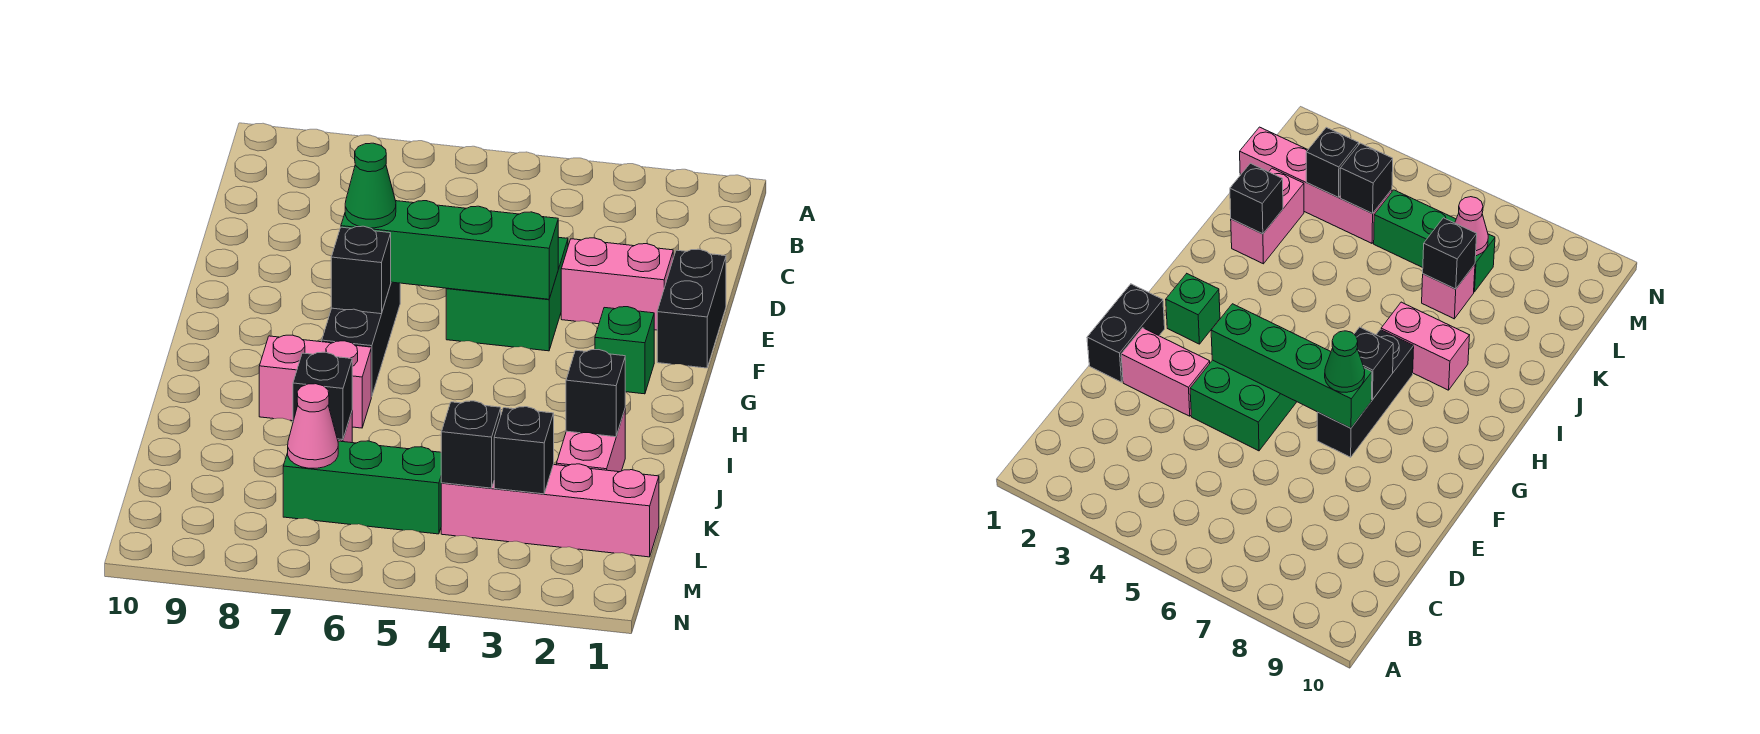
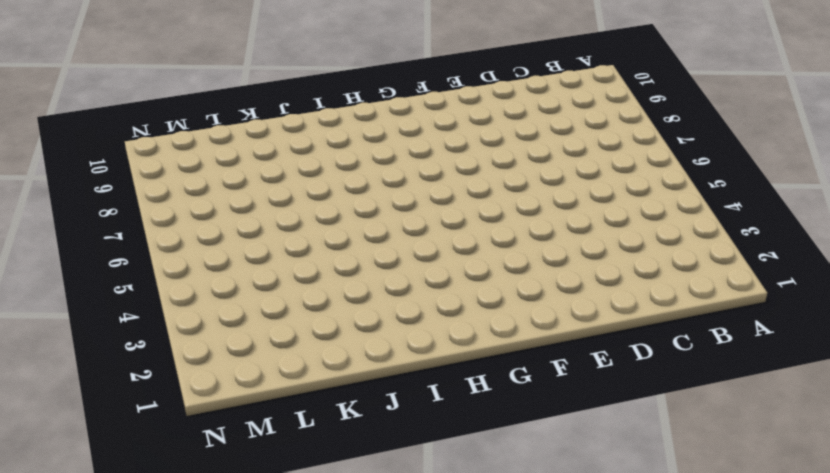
none -> black 1x2 brick [657,249,726,368]
none -> pink 1x2 brick [561,238,673,330]
none -> green 2x2 brick [446,237,568,351]

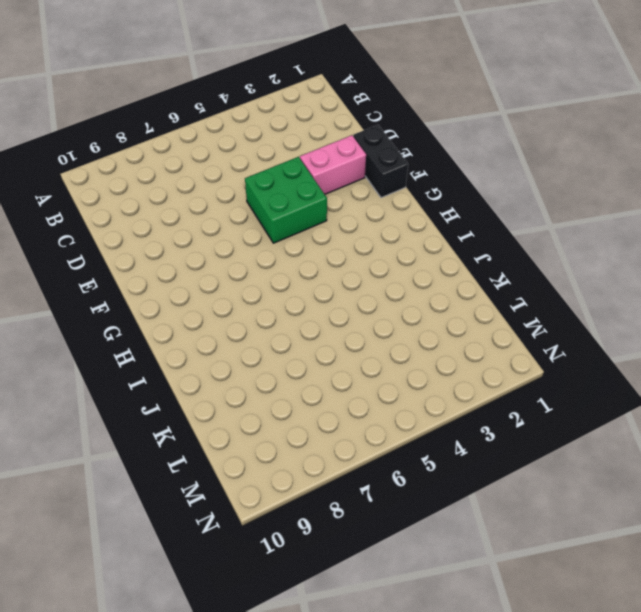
none -> black 1x3 brick [322,282,400,397]
none -> green 1x1 brick [595,307,654,394]
none -> pink 1x2 brick [259,335,371,428]

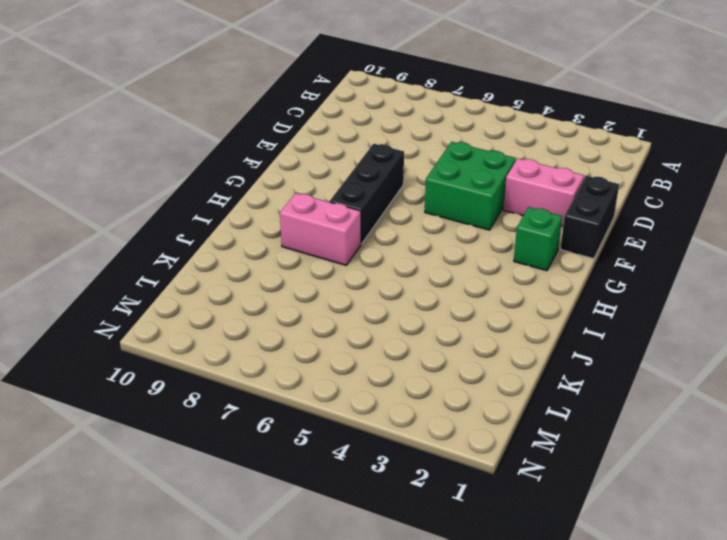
none -> pink 1x2 brick [557,410,625,472]
none -> pink 1x1 brick [1422,264,1475,319]
none -> pink 1x4 brick [441,464,659,557]

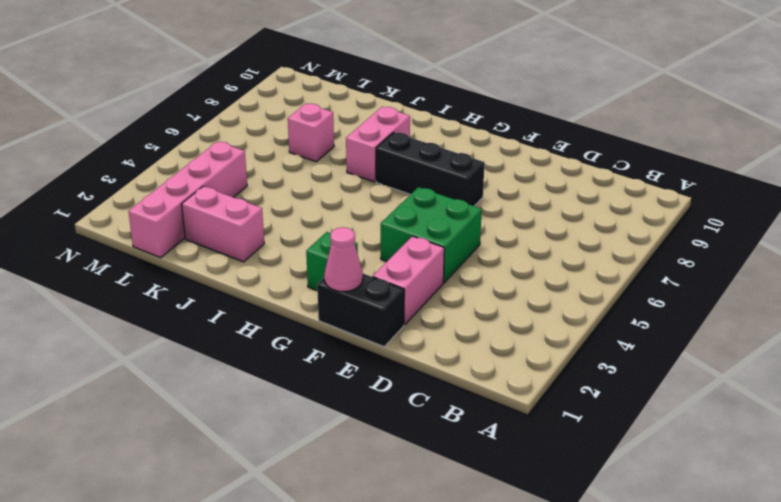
pink 1x1 cone [324,227,363,292] -> pink 1x1 cone moved to [288,384,338,468]
none -> green 1x3 brick [283,441,441,534]
none -> green 1x4 brick [341,201,558,299]
none -> black 1x1 brick [331,226,391,314]

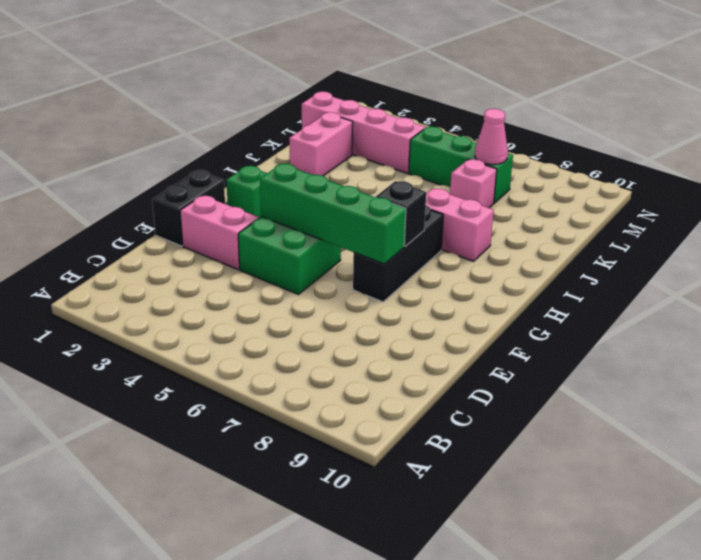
none -> black 1x1 brick [566,350,625,437]
none -> black 1x1 brick [293,352,352,440]
none -> black 1x1 brick [494,407,554,494]

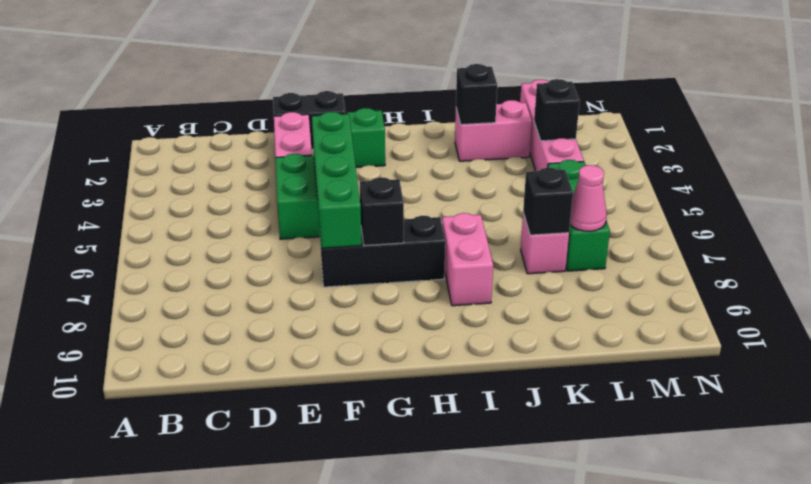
none -> black 1x1 brick [441,401,501,488]
none -> green 1x1 cone [345,143,396,228]

